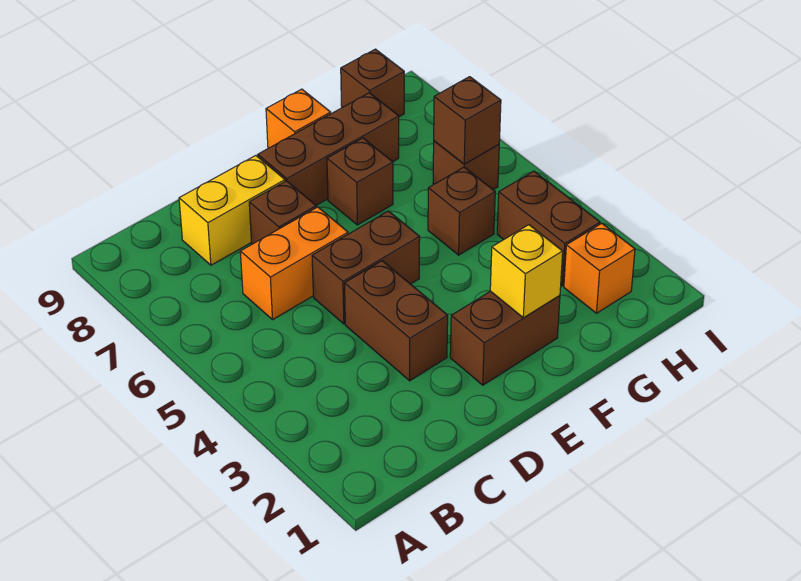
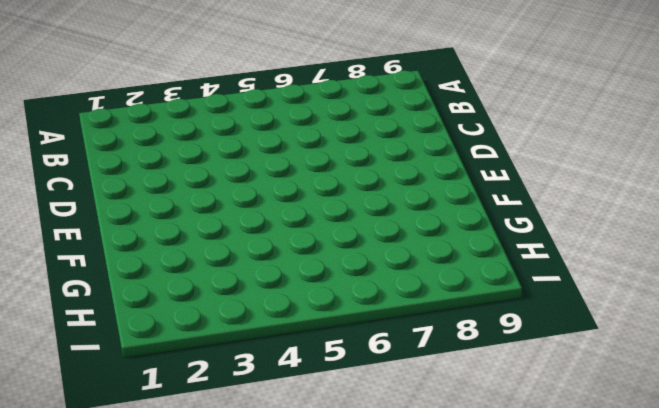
none -> orange 1x2 brick [240,207,348,320]
none -> yellow 1x2 brick [179,156,285,265]
none -> brown 1x2 brick [345,261,448,381]

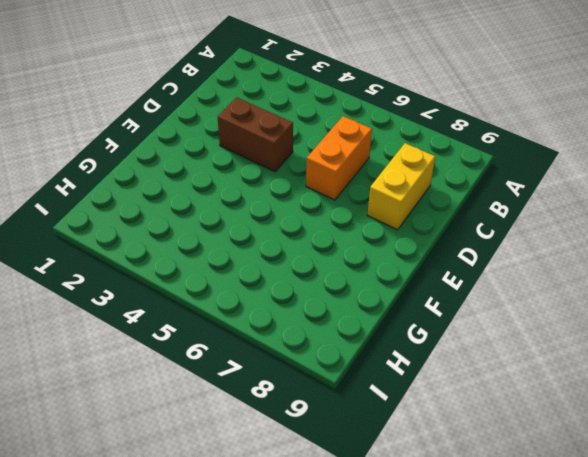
none -> brown 1x2 brick [312,211,420,324]
none -> brown 1x1 brick [249,181,316,244]
none -> brown 1x2 brick [450,291,560,385]

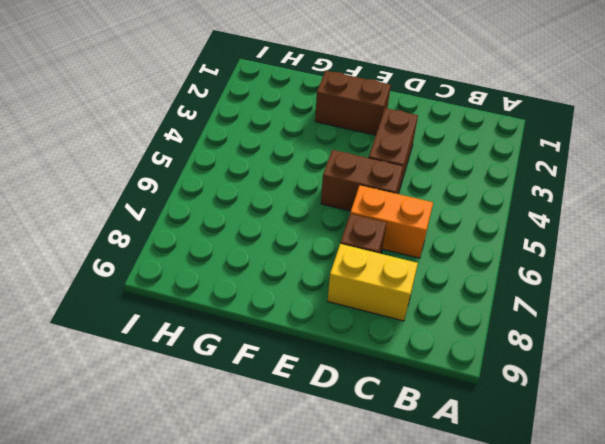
none -> brown 1x3 brick [258,93,399,205]
none -> brown 1x1 brick [327,138,393,225]
none -> orange 1x1 brick [266,89,331,148]

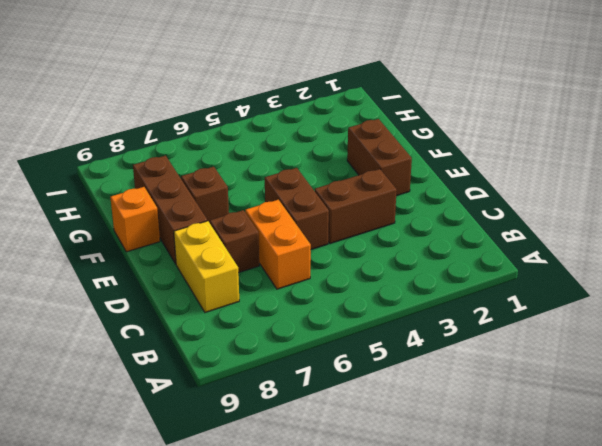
none -> brown 1x1 brick [428,167,495,255]
none -> orange 1x1 brick [564,223,635,313]
none -> brown 1x2 brick [497,171,600,286]

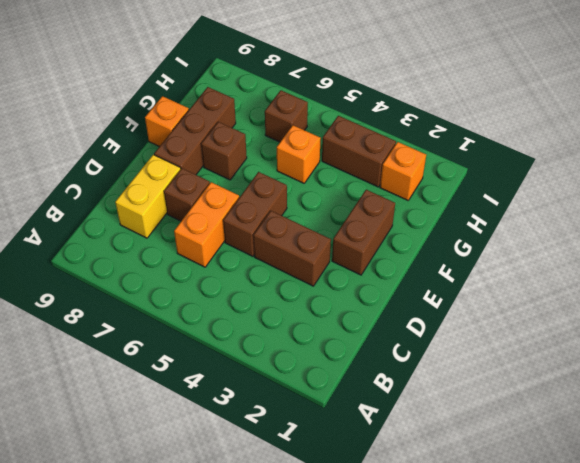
orange 1x1 brick [277,125,321,183] -> brown 1x1 brick [428,167,495,255]
none -> brown 1x1 brick [341,49,404,117]
none -> yellow 1x1 brick [490,225,563,318]
none -> brown 1x1 brick [434,77,501,164]

